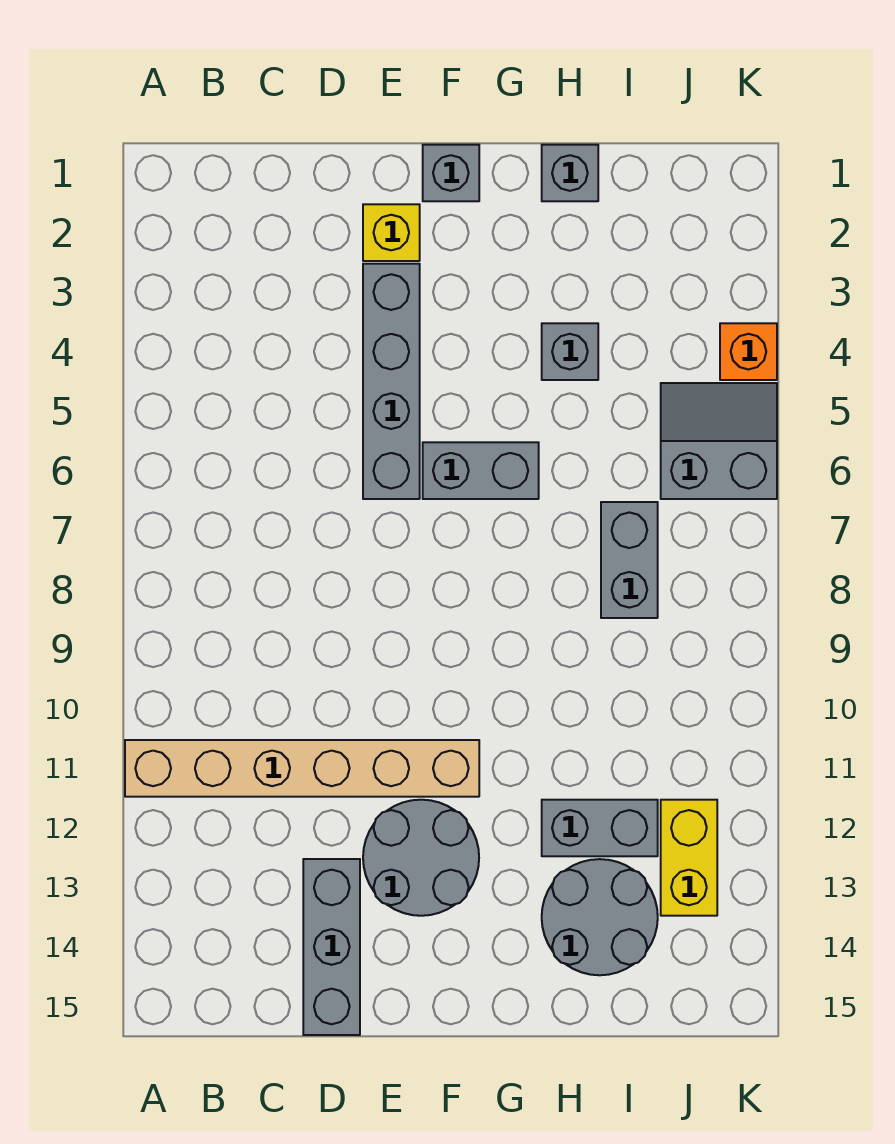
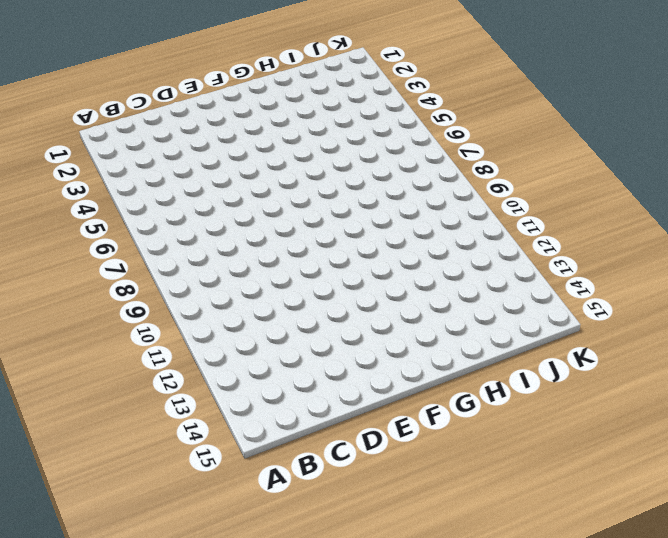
none -> tan 1x6 brick [125,740,479,797]
none -> grey 1x3 brick [303,859,360,1035]
none -> yellow 1x1 brick [363,204,420,261]

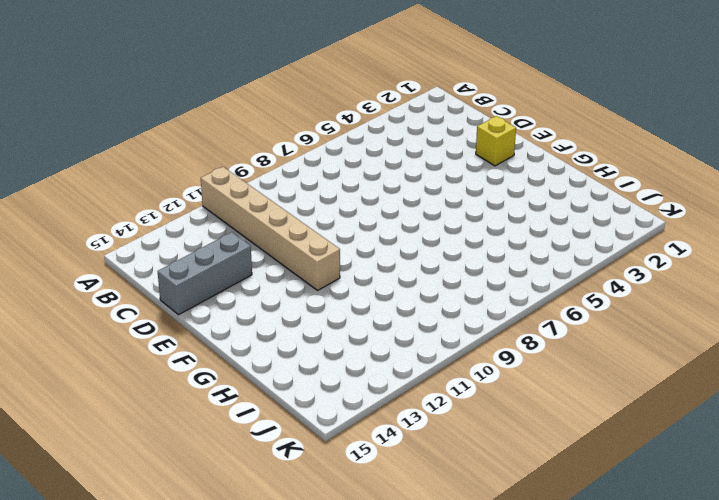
none -> grey 1x4 brick [363,264,420,499]
none -> grey 2x2 round brick [363,800,479,916]
none -> grey 1x1 brick [423,145,479,201]

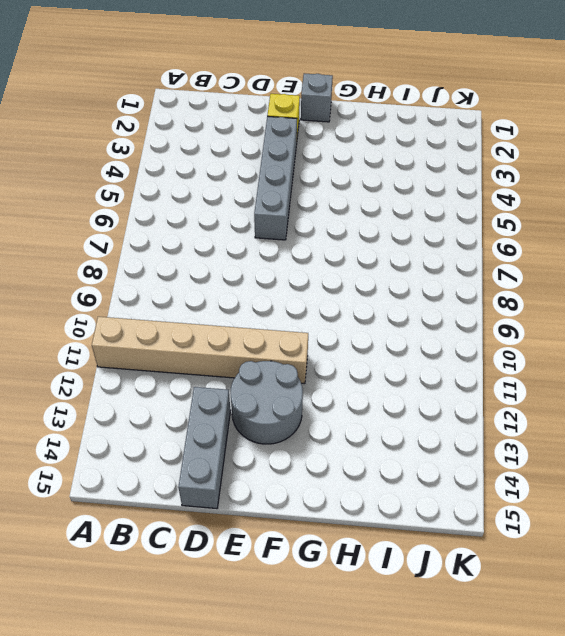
none -> grey 1x2 brick [423,442,539,499]
none -> grey 1x1 brick [542,145,598,201]
none -> grey 1x1 brick [542,323,598,380]

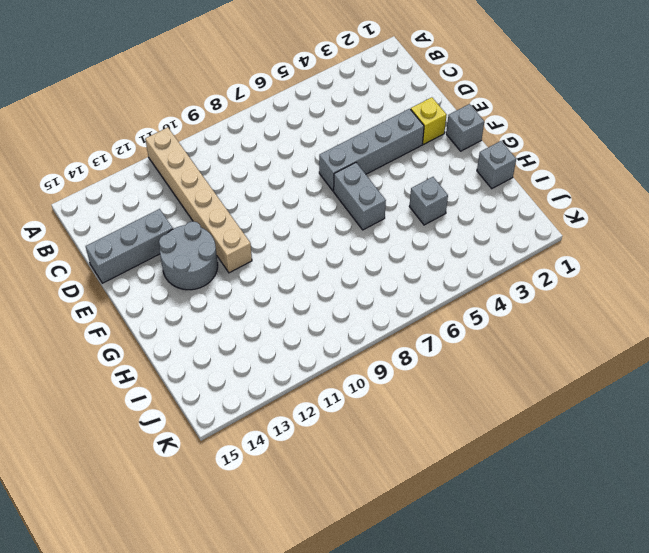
none -> grey 1x2 brick [542,800,658,856]
none -> grey 2x2 round brick [542,859,658,975]
none -> grey 1x2 brick [601,502,658,618]

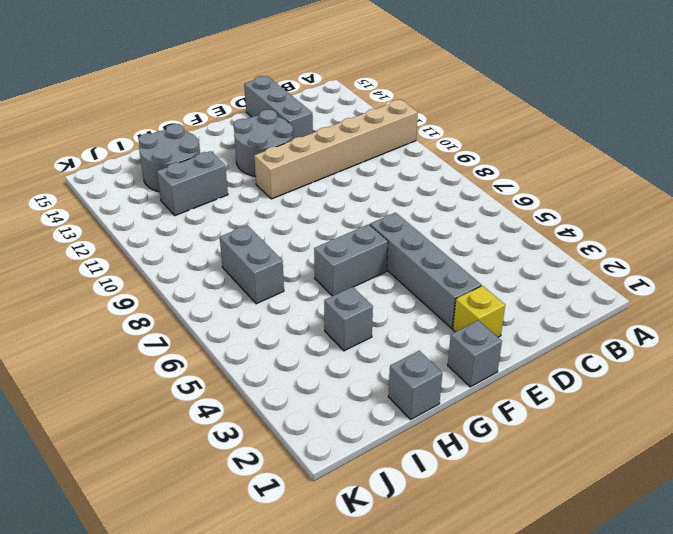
none -> grey 2x2 slope [661,383,777,499]
none -> yellow 1x2 brick [661,800,717,916]
none -> orange 1x1 brick [720,323,777,380]

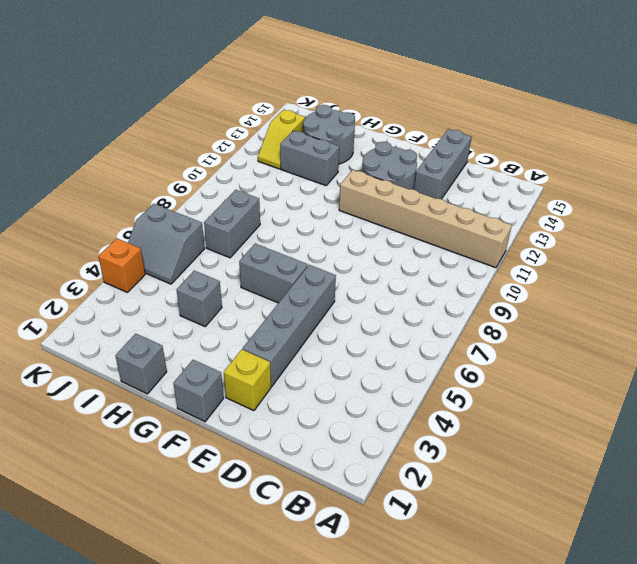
yellow 1x2 slope [258,110,305,169] -> yellow 1x2 brick [661,800,717,916]

